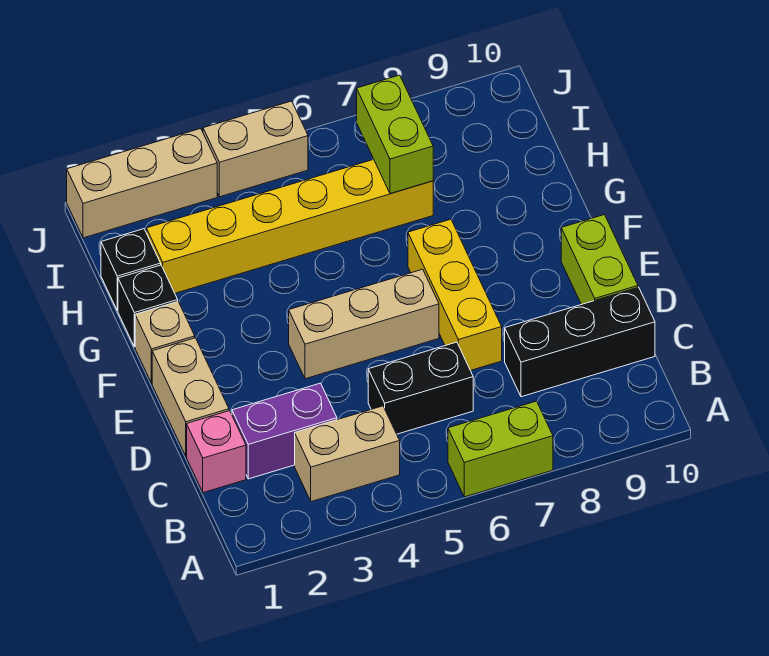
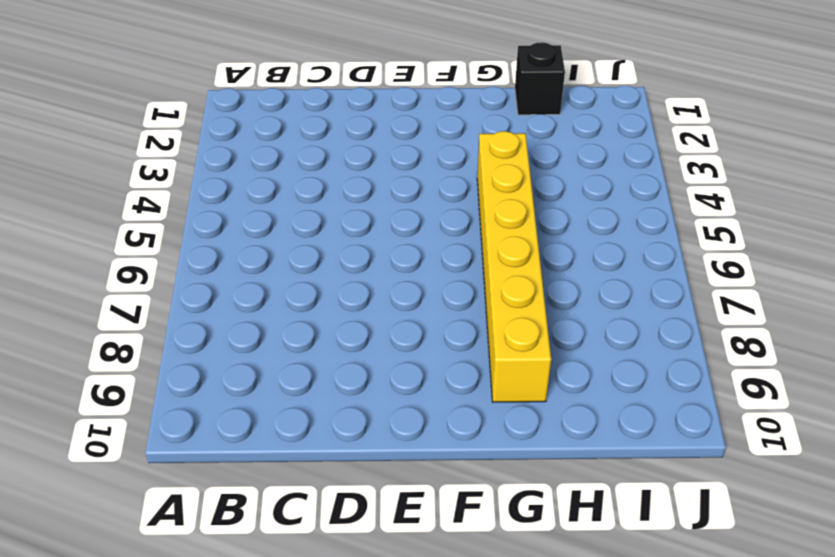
yellow 1x6 brick [477,131,551,402] -> yellow 1x6 brick moved to [146,159,433,293]
none -> lime 1x2 brick [448,401,553,497]
none -> tan 1x2 brick [295,406,400,502]
none -> pink 1x1 brick [187,411,246,493]

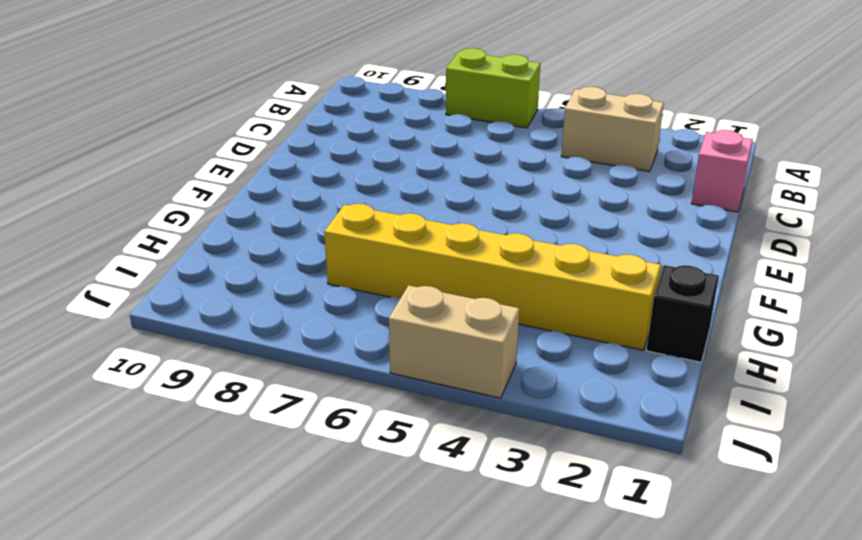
none -> purple 1x2 brick [232,383,337,479]
none -> black 1x2 brick [368,342,473,434]
none -> black 1x3 brick [505,287,655,397]

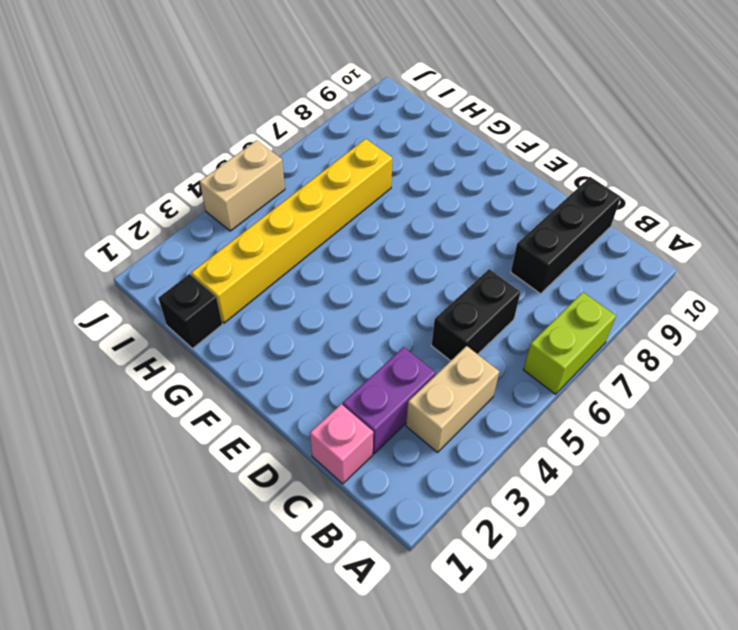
none -> tan 1x2 brick [152,338,229,456]
none -> yellow 1x3 brick [408,219,502,370]
none -> lime 1x2 brick [561,215,638,305]

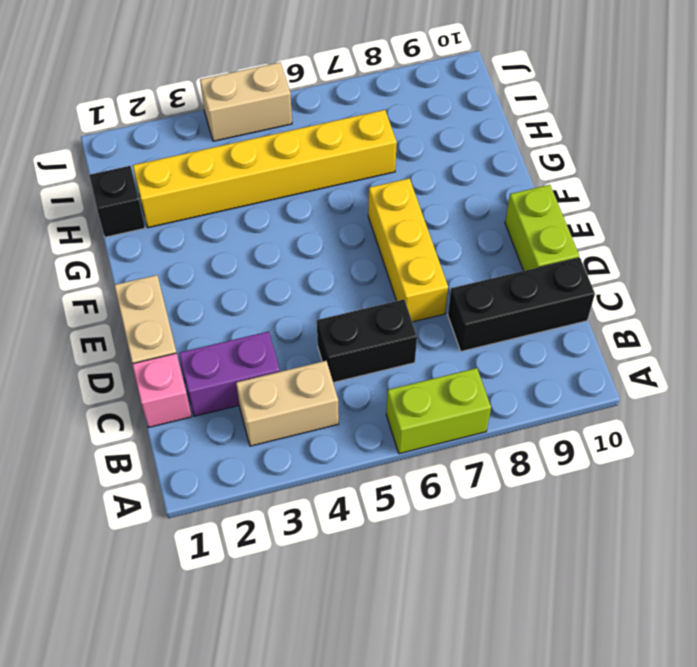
none -> tan 1x3 brick [289,269,439,379]
none -> tan 1x1 brick [135,302,195,383]
none -> black 1x1 brick [118,265,178,347]

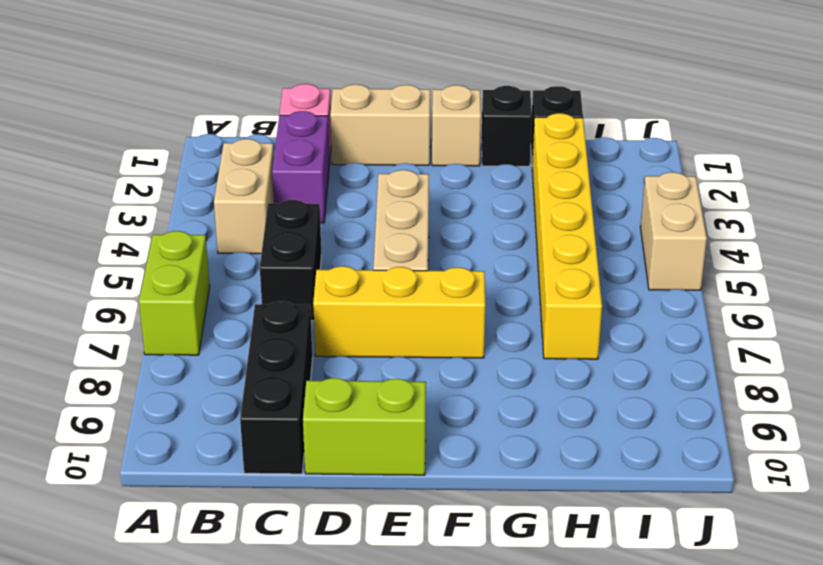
none -> tan 1x3 brick [67,129,217,238]
none -> lime 1x2 brick [357,75,433,194]

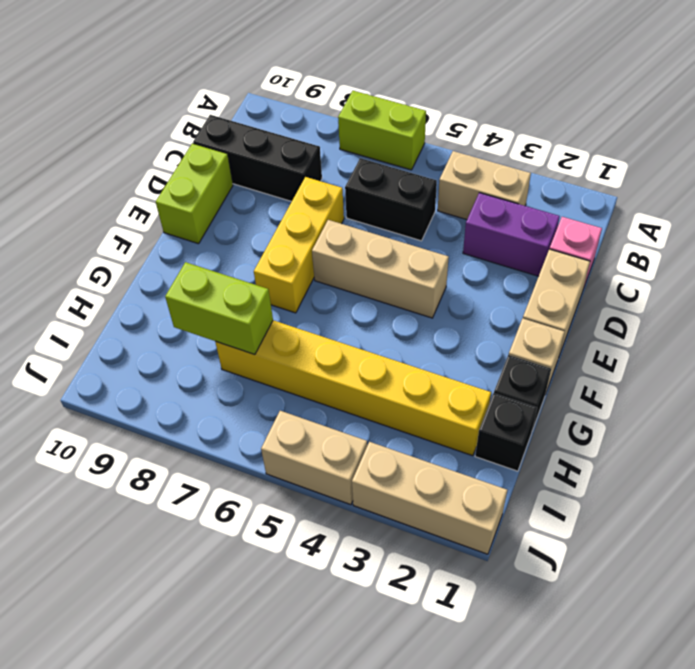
lime 1x2 brick [165,262,273,355] -> lime 1x2 brick turned to [357,75,433,194]

